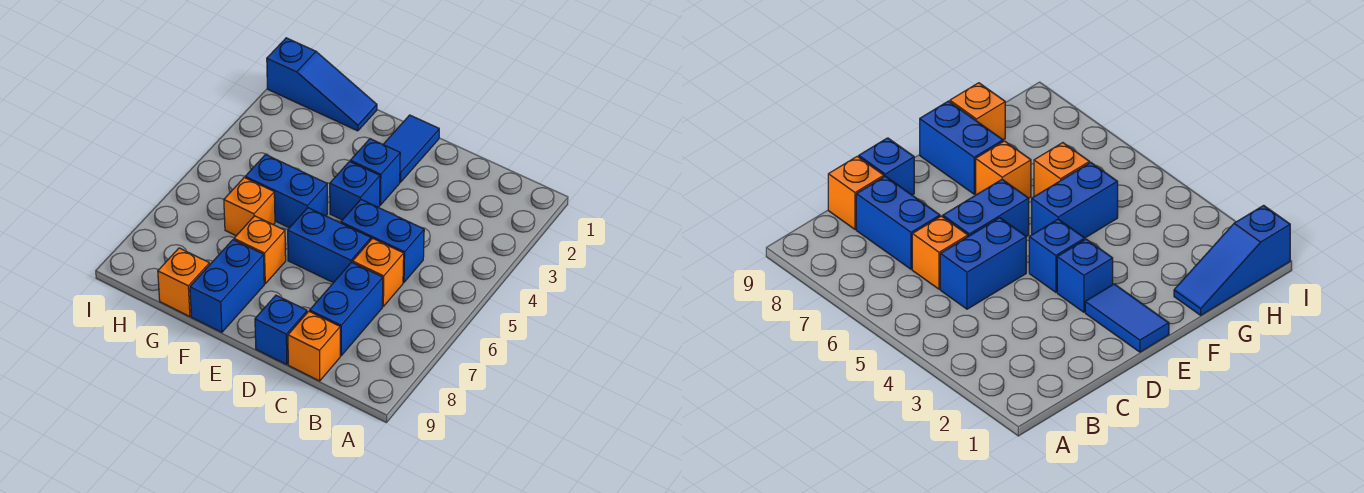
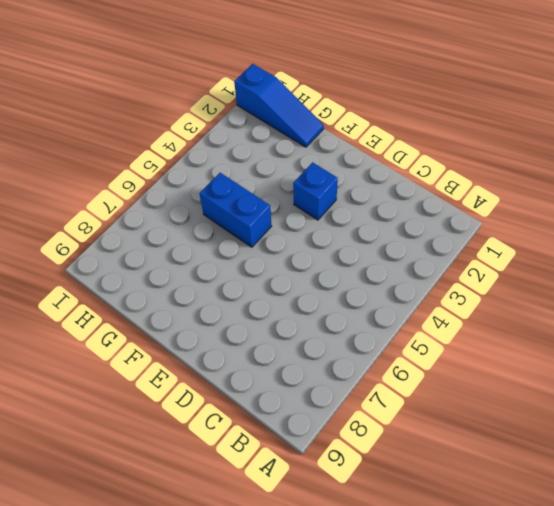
none -> blue 1x2 brick [341,200,424,282]
none -> orange 1x1 brick [353,238,404,306]
none -> blue 1x2 brick [310,262,383,356]

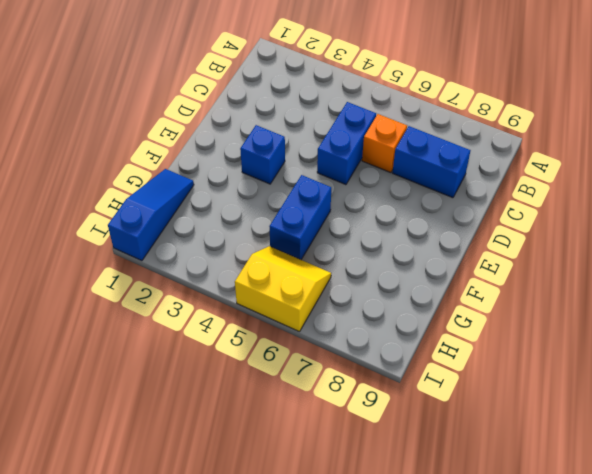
yellow 2x2 slope [235,246,331,332] -> none
none -> orange 1x1 brick [288,311,340,381]
none -> blue 1x2 brick [288,208,371,283]
none -> blue 1x1 brick [255,295,307,365]

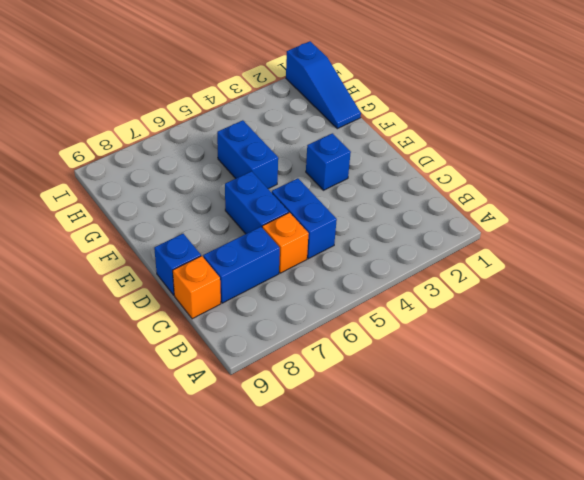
none -> blue 1x2 tile [383,115,439,182]
none -> blue 1x1 brick [330,161,380,220]
none -> orange 1x1 brick [234,216,286,284]

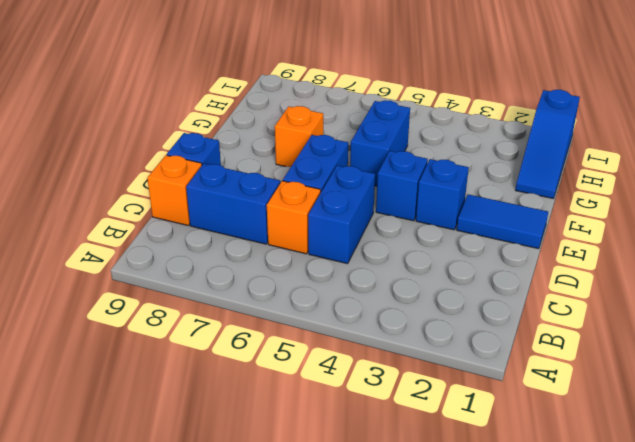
none -> blue 1x2 brick [190,240,264,332]
none -> orange 1x1 brick [224,177,275,236]
none -> orange 1x1 brick [158,248,210,317]

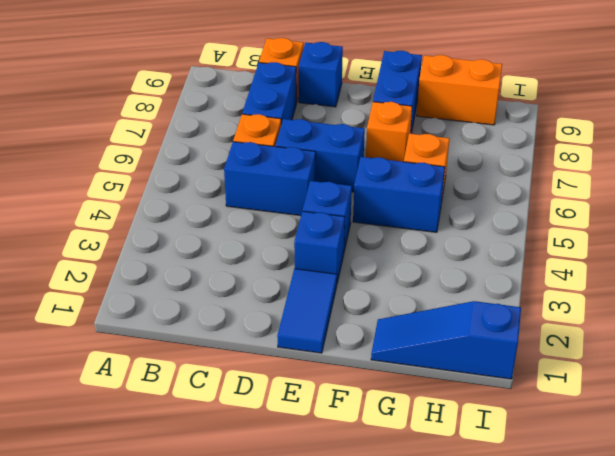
orange 1x2 brick [417,55,502,125] -> orange 1x1 brick [158,248,210,317]

